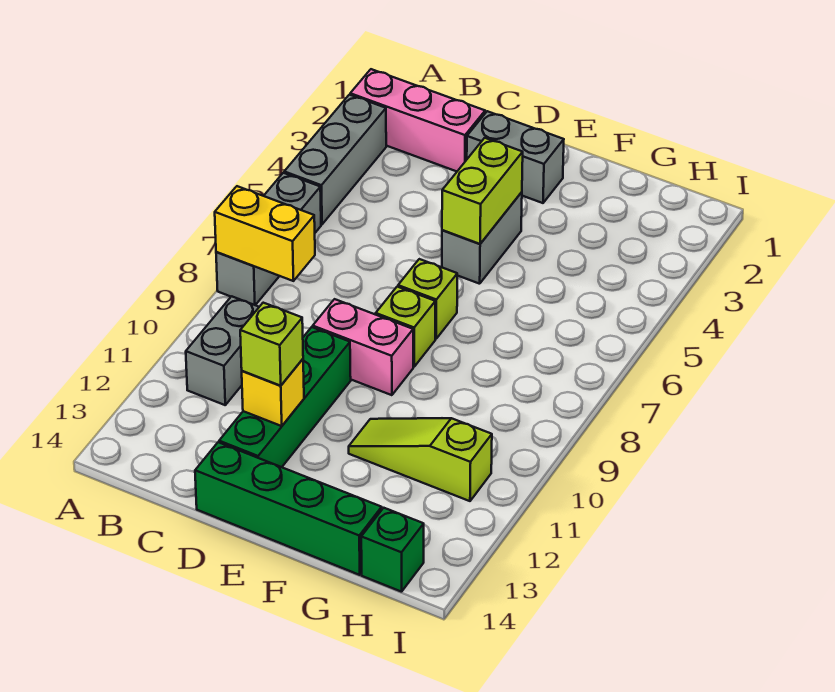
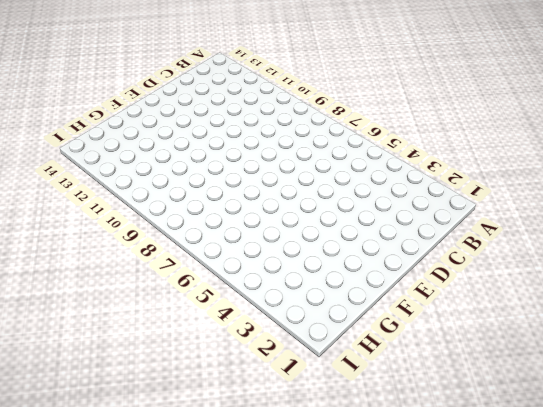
none -> pink 1x3 brick [350,69,485,171]
none -> grey 1x3 brick [284,95,386,224]
none -> grey 1x3 brick [216,173,321,305]

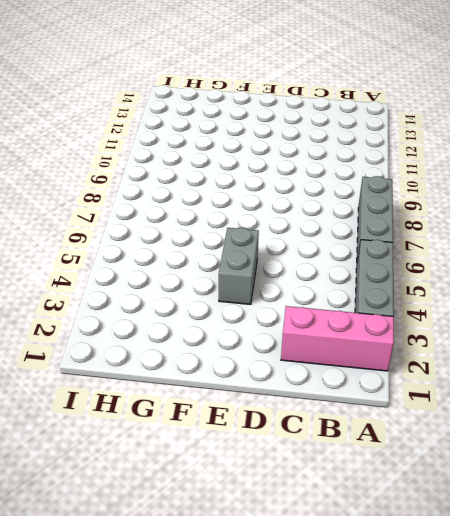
none -> grey 1x2 brick [186,296,259,405]
none -> grey 1x2 brick [467,111,564,203]
none -> pink 1x2 brick [313,299,413,395]

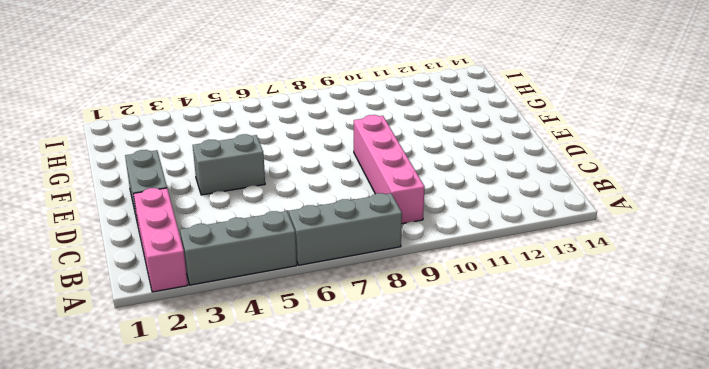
pink 1x4 brick [354,115,425,224] -> pink 1x2 brick [313,299,413,395]
none -> grey 1x2 brick [186,296,259,405]
none -> green 1x4 brick [219,327,351,467]
none -> green 1x4 brick [195,442,382,575]

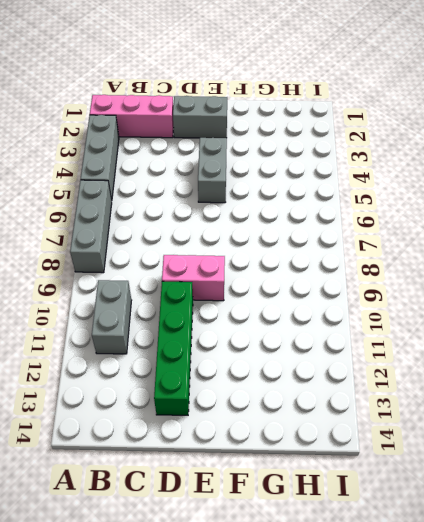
none -> green 1x4 brick [195,442,382,575]
none -> lime 1x1 brick [398,259,457,339]
none -> lime 1x1 brick [376,287,435,367]

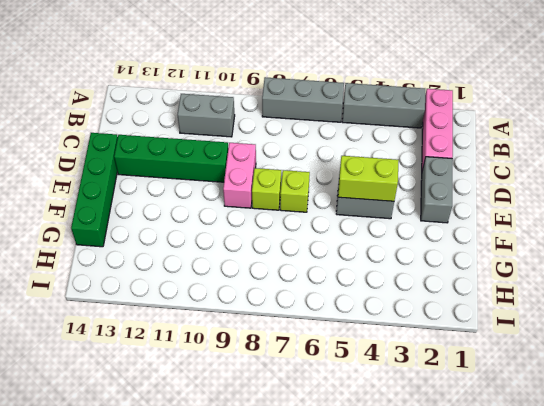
none -> lime 1x3 slope [349,418,492,501]
none -> green 1x1 brick [361,508,424,592]
none -> yellow 1x2 brick [215,186,315,281]

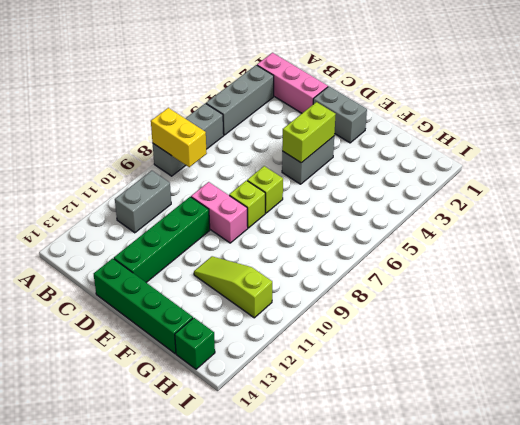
none -> yellow 1x1 brick [242,359,304,426]
none -> lime 1x1 brick [240,303,303,386]

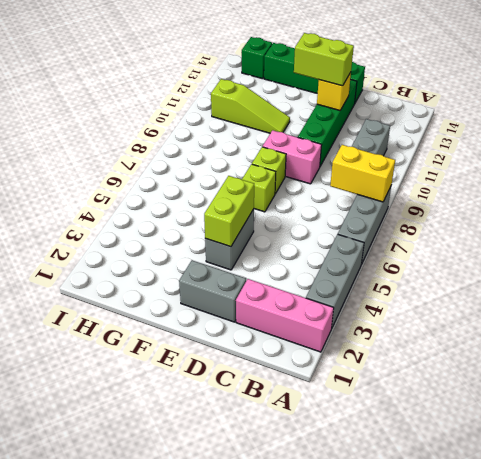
lime 1x2 brick [294,33,354,86] -> lime 1x1 brick [240,303,303,386]

